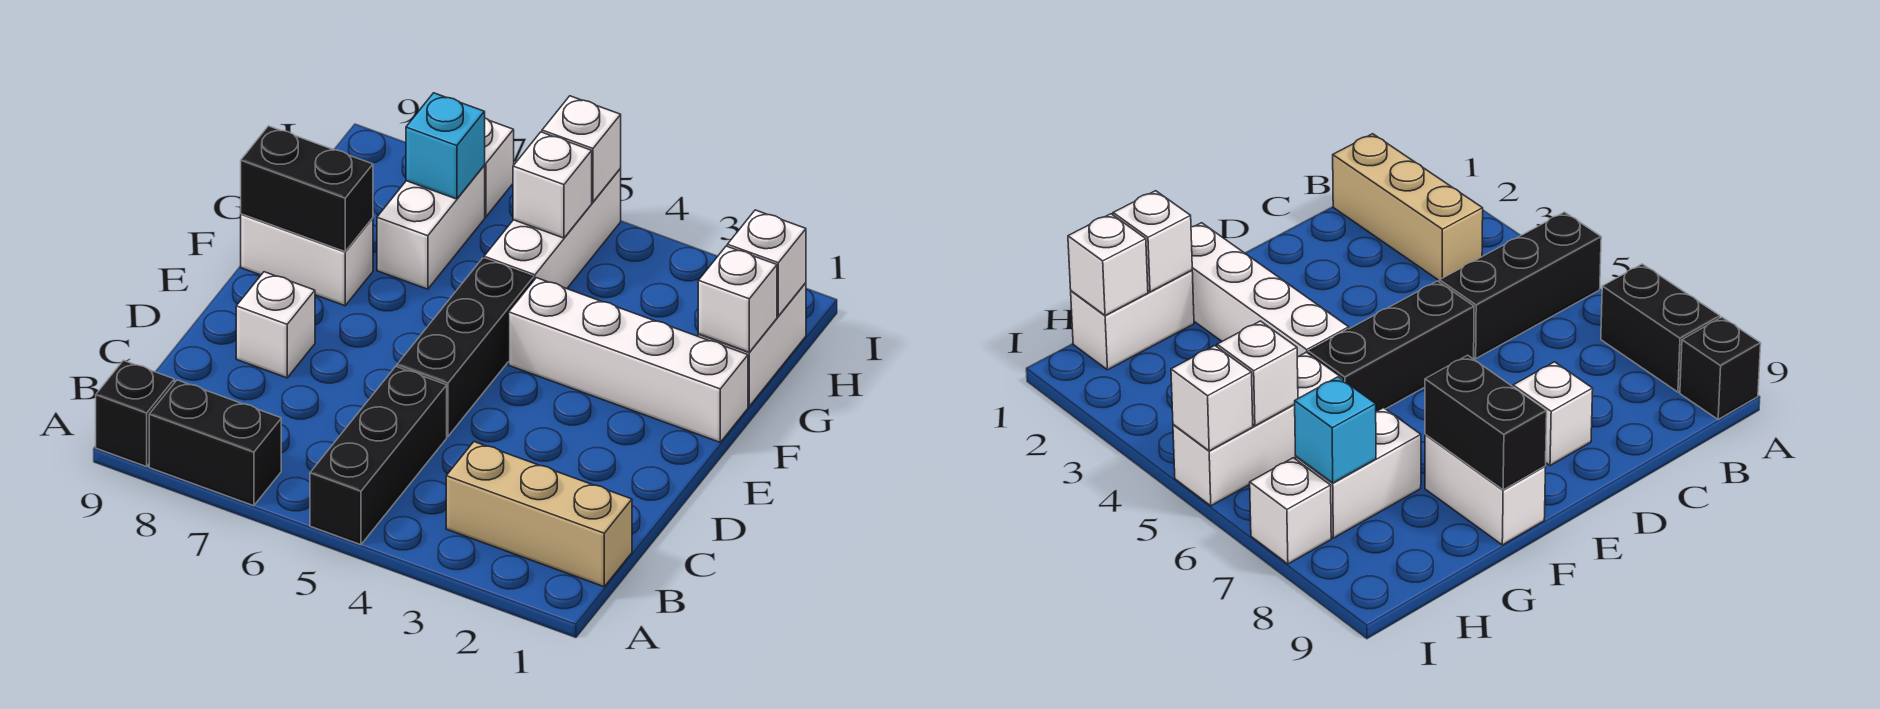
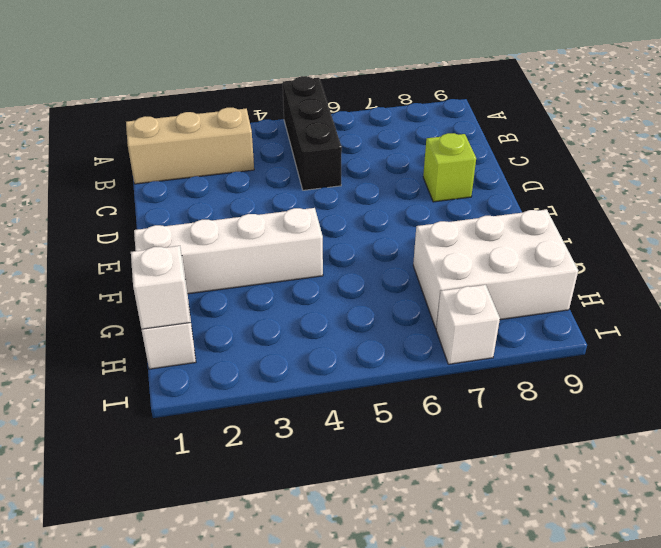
lime 1x1 brick [423,133,476,202] -> white 1x1 brick [236,272,315,378]
white 2x3 brick [413,210,578,328] -> white 1x2 brick [377,166,485,289]
none -> black 1x2 brick [149,380,281,506]
none -> black 1x1 brick [96,360,174,467]
none -> black 1x3 brick [397,258,534,436]

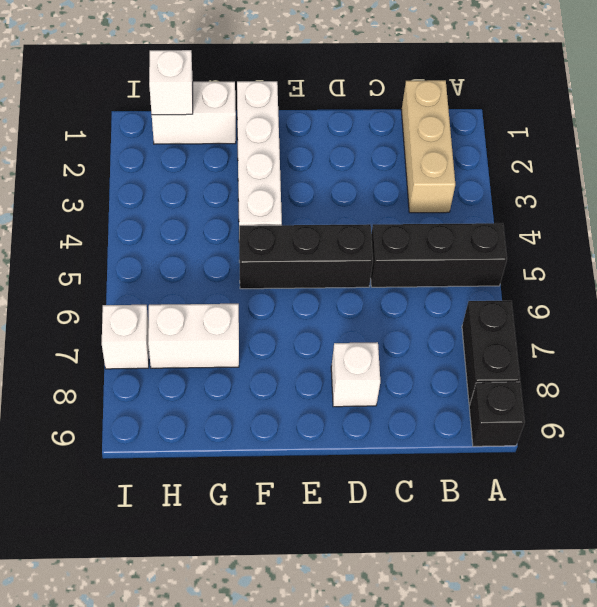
none -> white 1x2 brick [241,214,373,306]
none -> white 1x3 brick [484,169,621,289]
none -> black 1x2 brick [241,126,373,252]

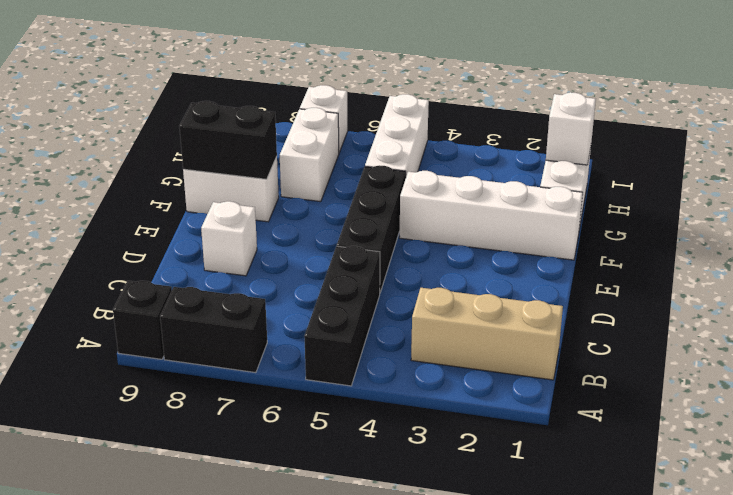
none -> white 1x1 brick [698,246,777,352]
none -> white 1x1 brick [513,132,592,238]
none -> cyan 1x1 brick [406,93,485,199]

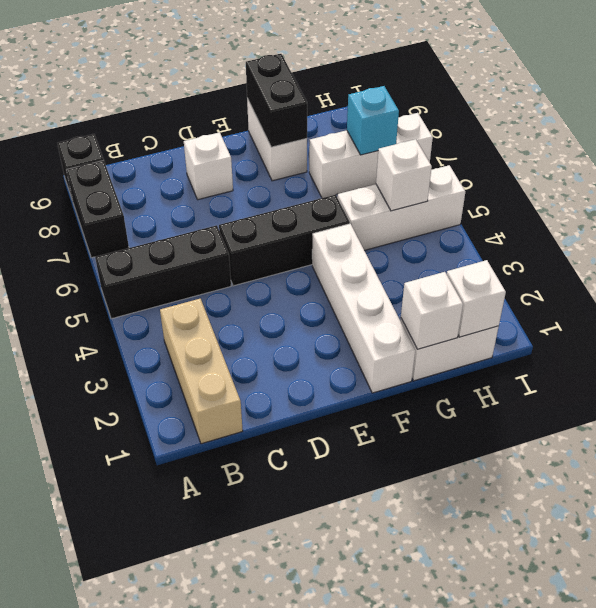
none -> white 1x1 brick [542,96,621,202]

